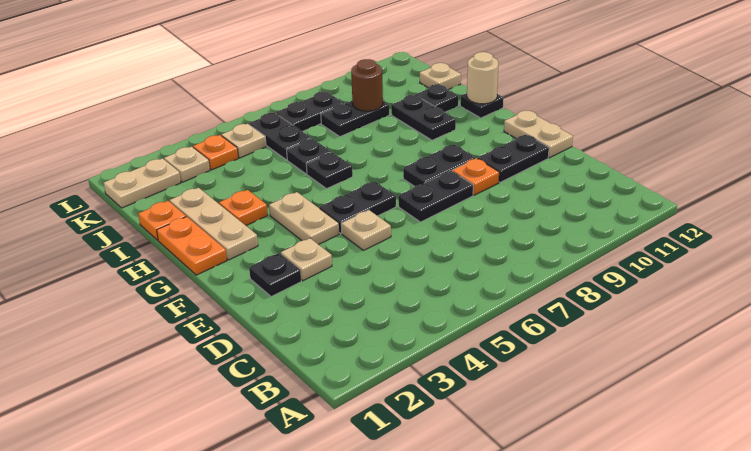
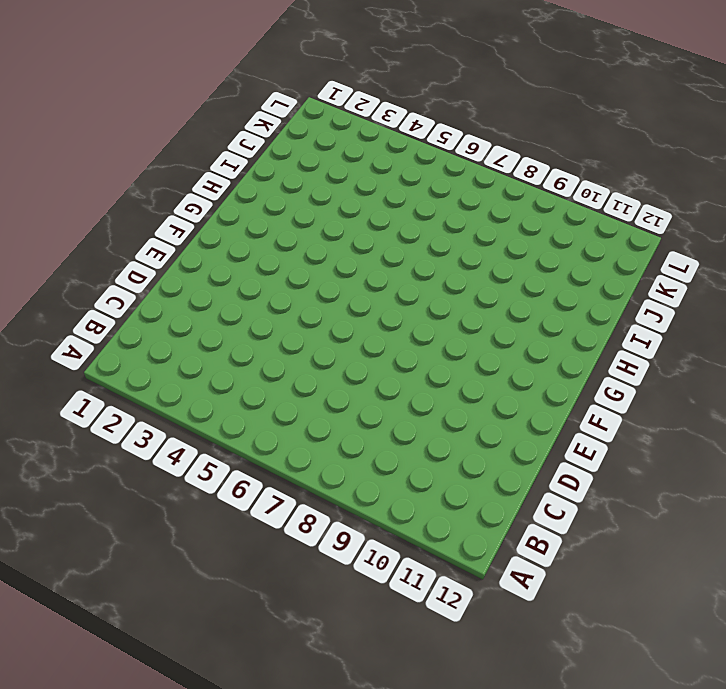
none -> black 1x1 plate [249,253,301,297]
none -> tan 1x1 plate [281,238,332,281]
none -> tan 1x1 plate [341,210,391,250]

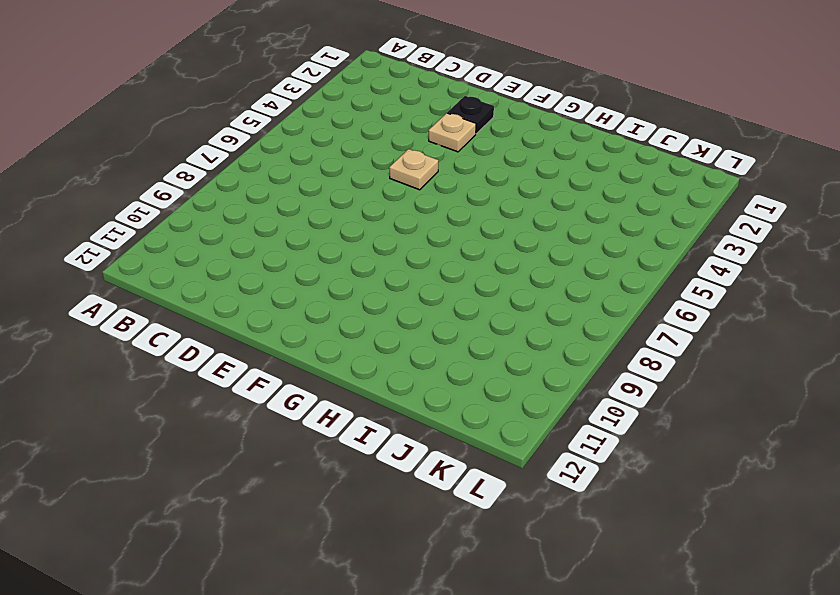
none -> black 1x2 plate [398,171,473,222]
none -> orange 1x1 plate [452,158,499,195]
none -> black 1x2 plate [478,135,549,182]

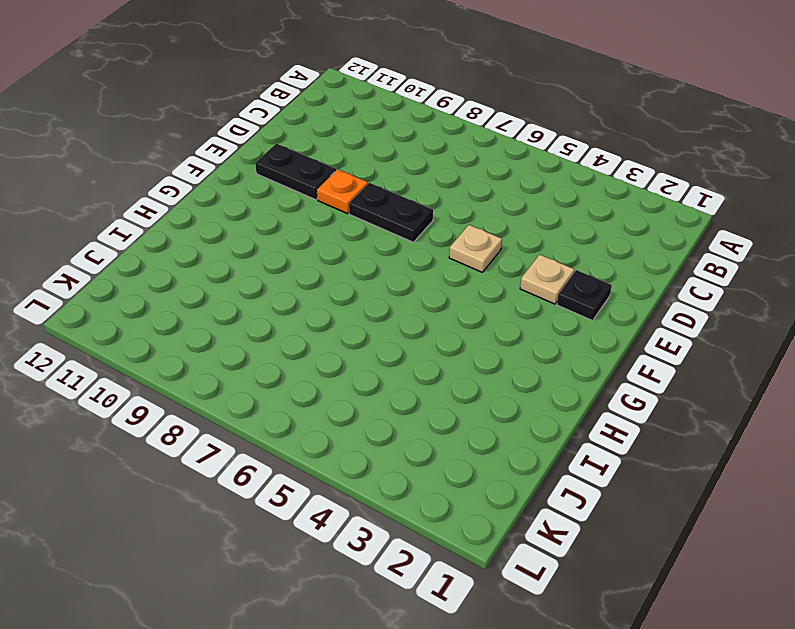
none -> tan 1x2 plate [504,111,573,158]
none -> tan 1x2 plate [269,192,339,245]
none -> black 1x2 plate [319,181,396,233]

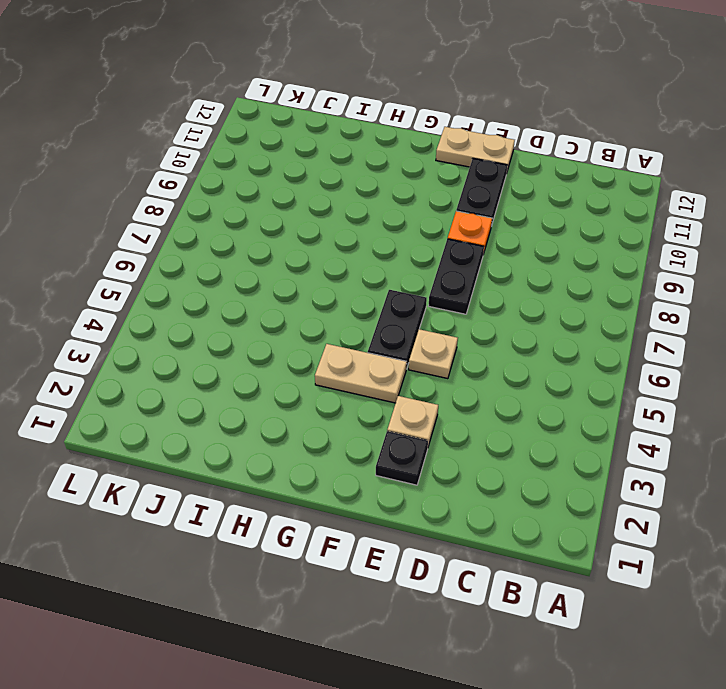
none -> black 1x2 plate [403,144,476,186]
none -> orange 1x2 plate [157,217,227,275]
none -> tan 1x3 plate [170,188,258,260]

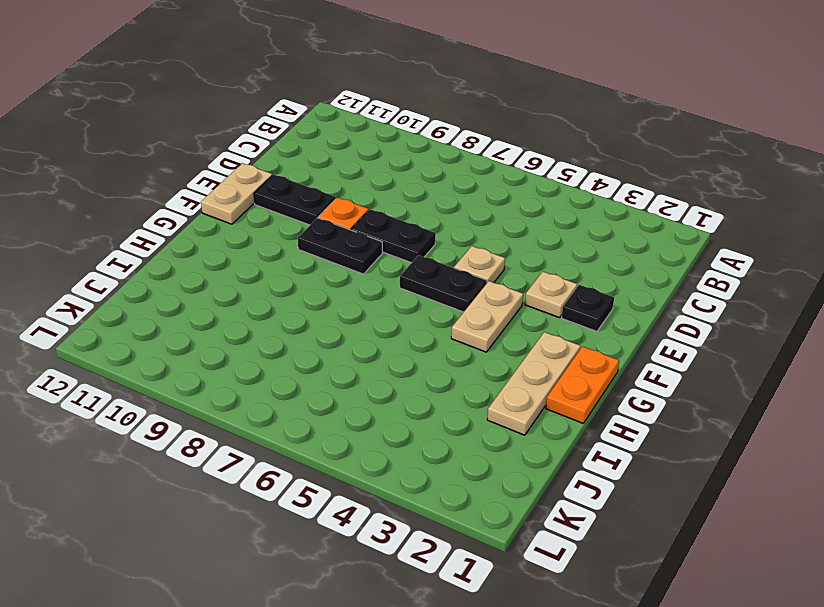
none -> orange 1x1 plate [219,190,268,225]
none -> black 1x1 plate [306,152,353,189]
none -> black 1x2 plate [391,95,456,140]

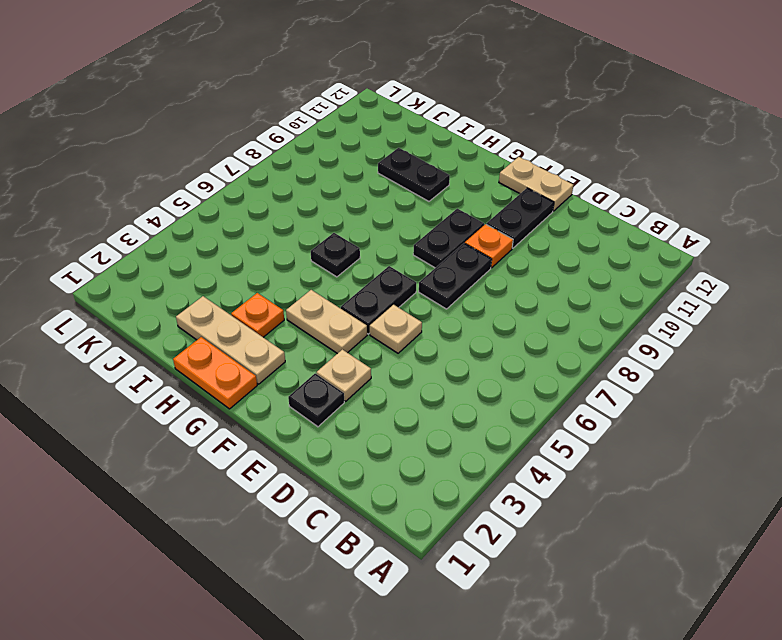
none -> black 1x1 plate [460,93,504,118]
none -> orange 1x1 plate [138,201,186,240]
none -> black 1x1 plate [287,139,332,174]

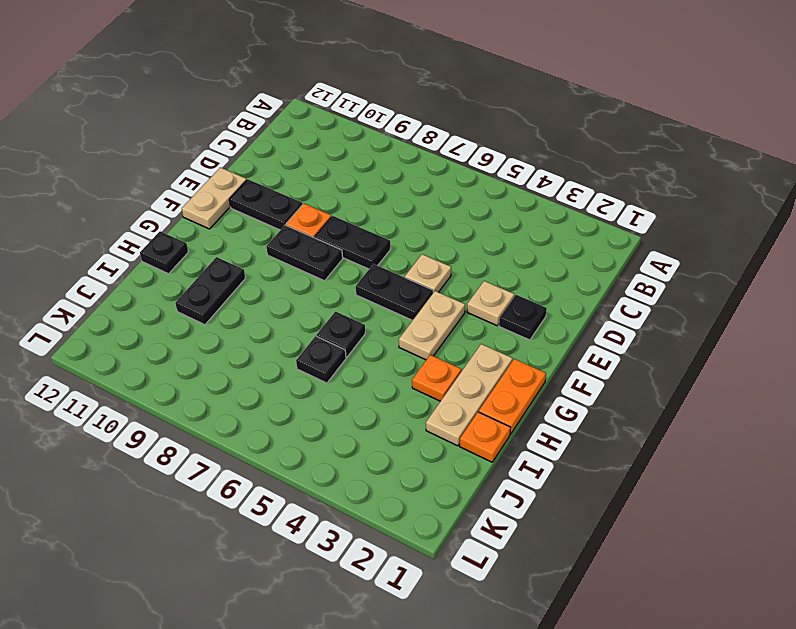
none -> black 1x1 plate [416,84,458,112]
none -> black 1x2 plate [249,113,312,160]
none -> black 1x2 plate [321,101,389,137]

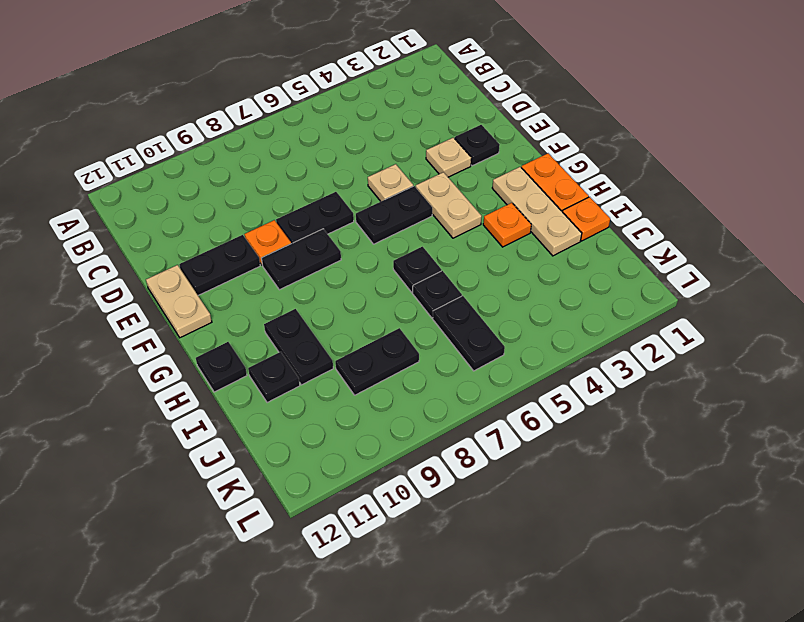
none -> tan 1x1 plate [420,63,461,90]
none -> tan 1x2 plate [104,158,181,208]
none -> tan 1x1 plate [164,147,210,182]

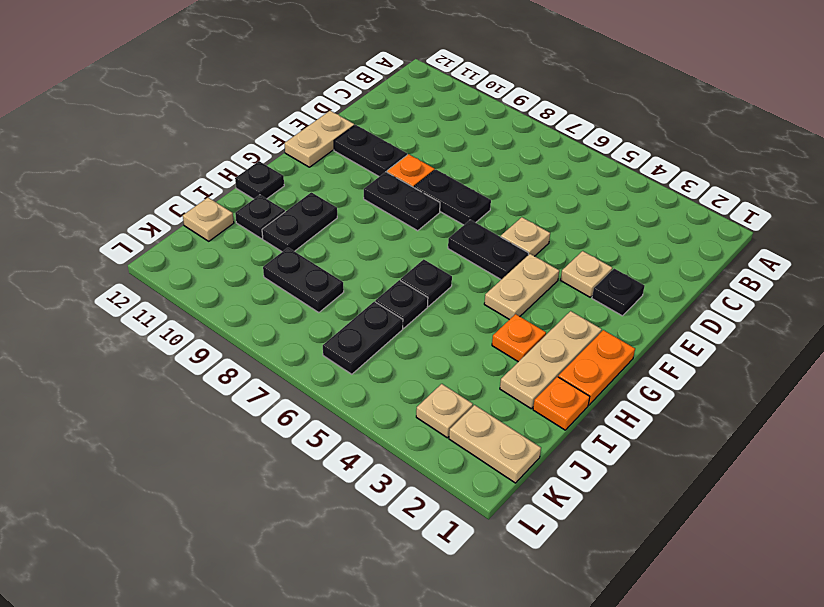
none -> orange 1x1 plate [193,135,238,170]
none -> tan 1x1 plate [222,124,266,158]
none -> black 1x2 plate [276,92,344,132]

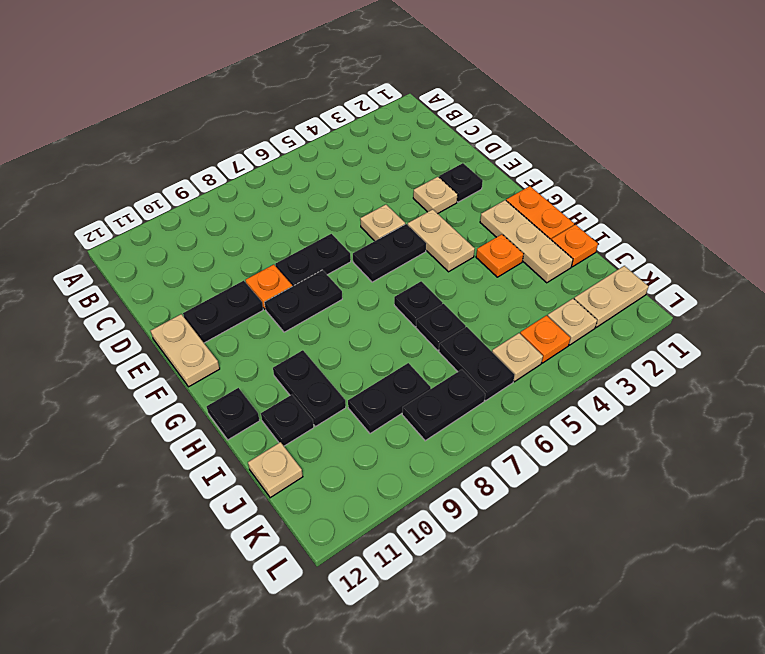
none -> tan 1x1 round brick [467,52,498,104]
none -> brown 1x1 round brick [351,59,383,111]

